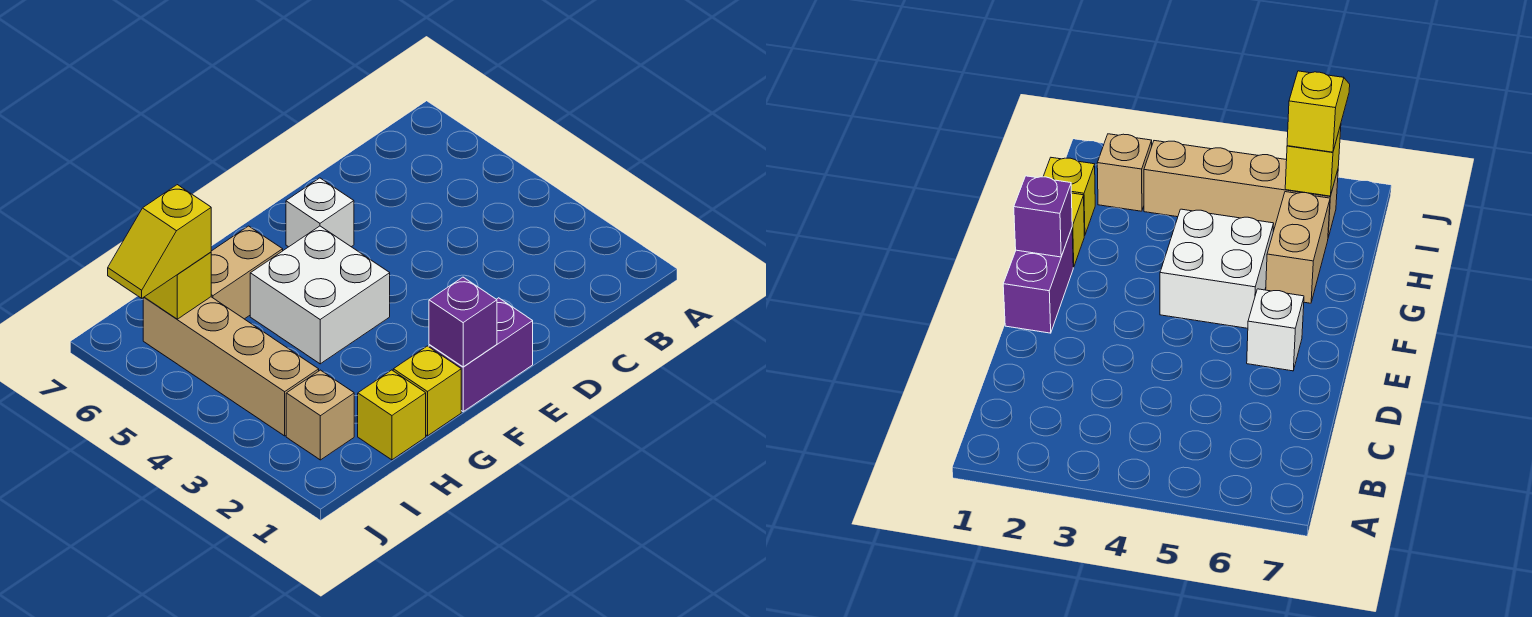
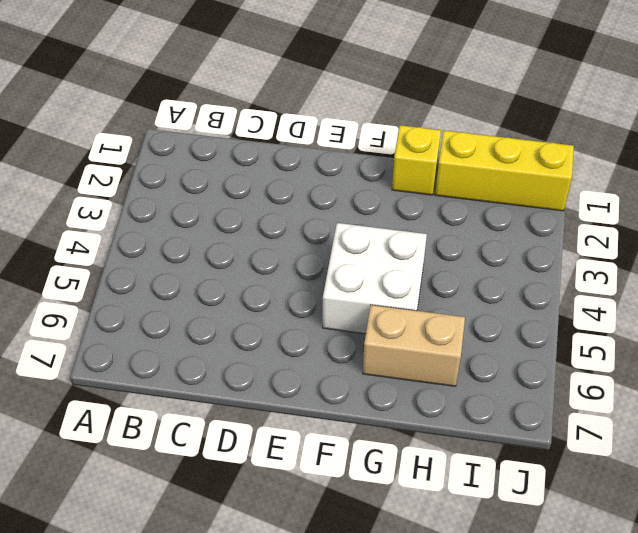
yellow 1x3 brick [435,130,574,211] -> yellow 1x1 brick [358,370,426,460]
none -> purple 1x2 brick [429,298,533,412]
none -> white 1x1 brick [286,178,354,247]

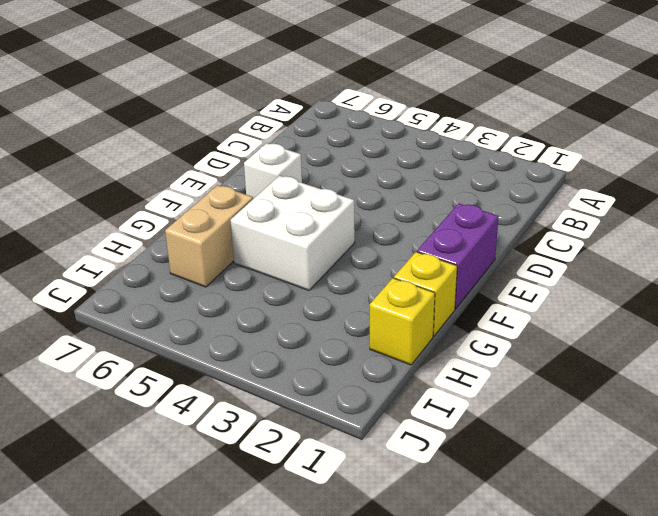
none -> tan 1x1 brick [286,370,354,460]
none -> tan 1x4 brick [143,297,319,436]

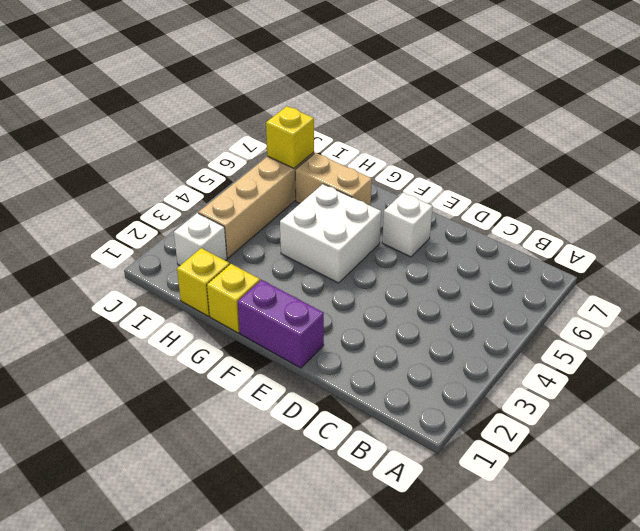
white 1x1 brick [174,213,227,266] -> tan 1x1 brick [286,370,354,460]
none -> purple 1x1 brick [429,277,497,367]
none -> yellow 1x2 slope [108,185,211,298]

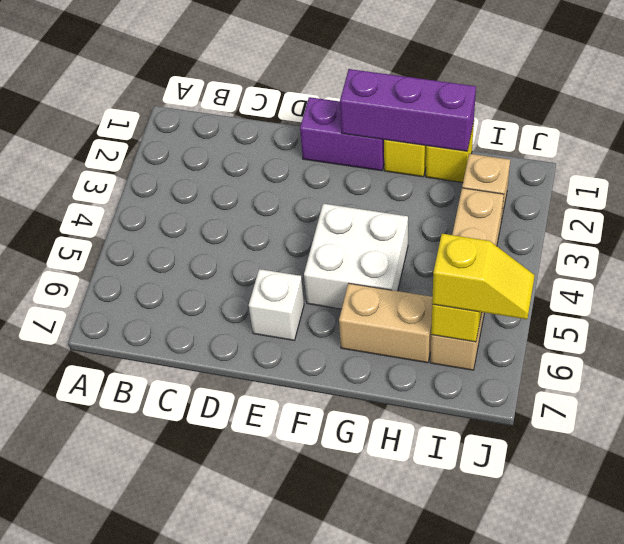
purple 1x3 brick [340,69,476,151] -> purple 1x1 brick [429,277,497,367]

